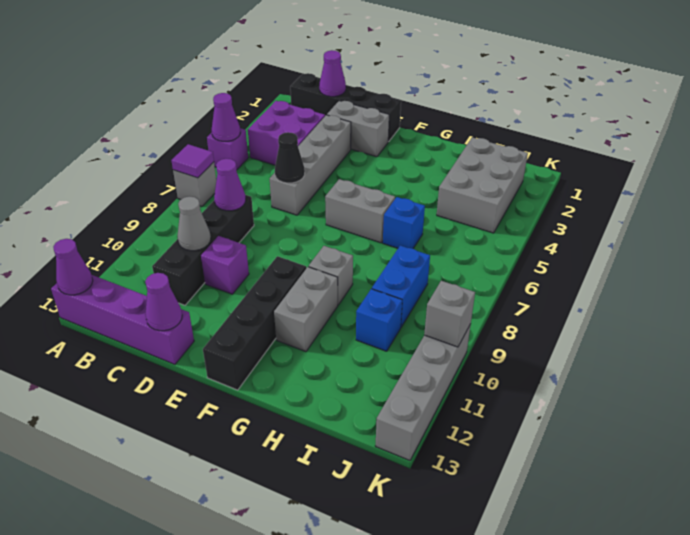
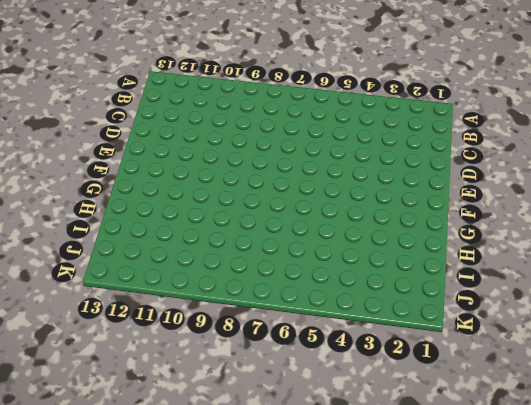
none -> purple 1x1 brick [207,128,248,169]
none -> grey 1x1 brick [173,162,216,207]
none -> purple 1x4 brick [51,275,194,364]

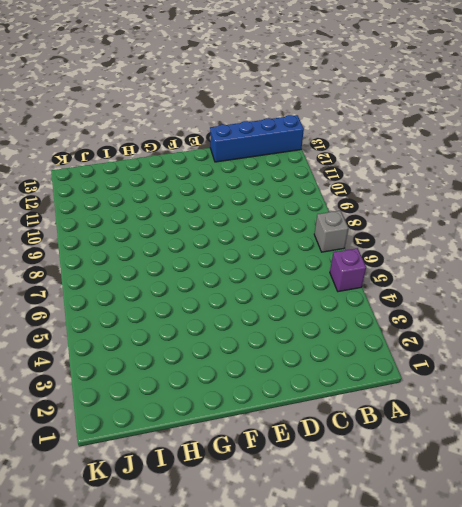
blue 1x4 brick [210,115,304,162] -> purple 1x4 brick [51,275,194,364]
none -> black 1x4 brick [290,73,401,142]
none -> purple 2x2 brick [248,101,325,165]
none -> black 1x4 brick [152,195,254,305]

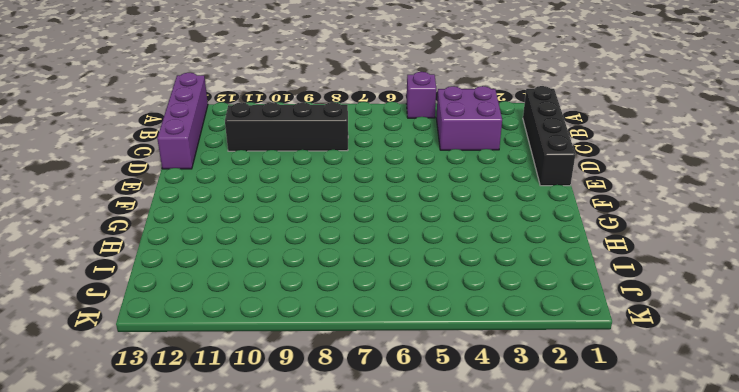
none -> grey 1x1 brick [173,162,216,207]
none -> grey 1x2 brick [327,101,389,157]
none -> grey 1x4 brick [270,115,351,215]

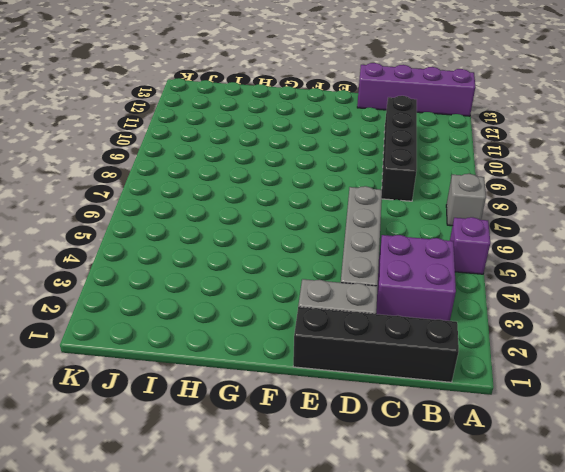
none -> purple 1x1 brick [201,236,249,294]
none -> grey 1x2 brick [325,179,395,243]
none -> black 1x4 brick [203,256,306,390]

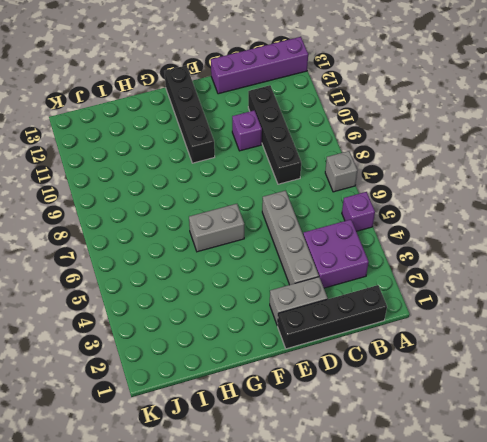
none -> grey 1x1 brick [309,246,353,305]
none -> grey 1x2 brick [274,267,338,352]
none -> blue 1x1 brick [383,197,425,248]

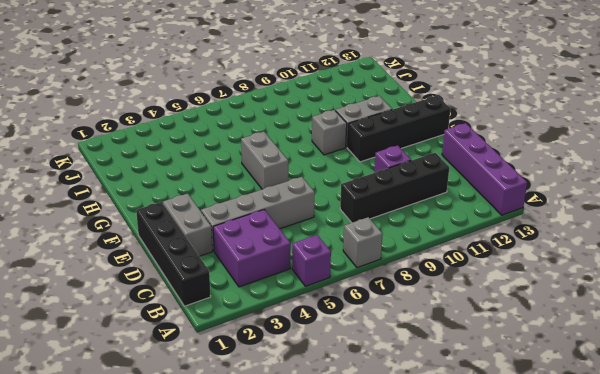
none -> blue 1x1 brick [383,197,425,248]
none -> grey 2x3 brick [437,137,528,233]
none -> blue 1x2 brick [372,245,430,327]

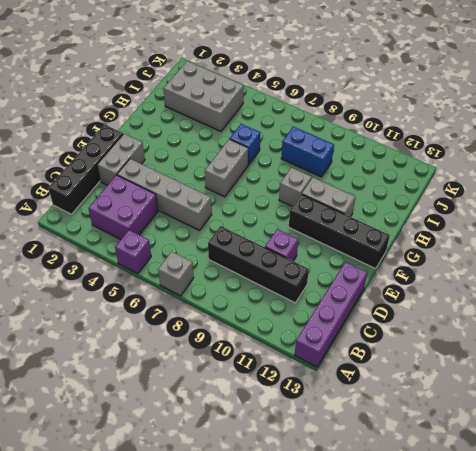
none -> blue 1x1 brick [356,289,402,351]
none -> grey 1x4 brick [376,324,471,461]
none -> purple 1x1 cone [212,93,240,141]

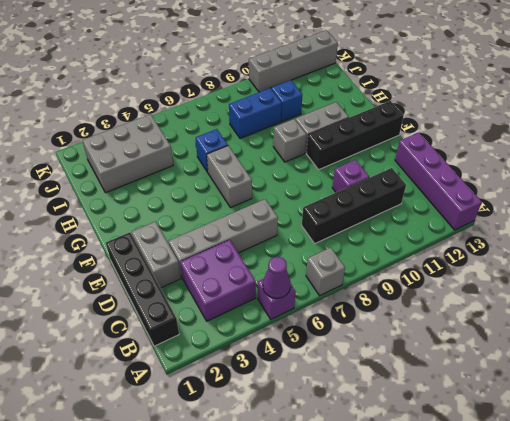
none -> purple 1x1 tile [171,144,214,178]
none -> purple 1x1 cone [53,239,93,295]
none -> purple 1x1 cone [319,50,346,97]

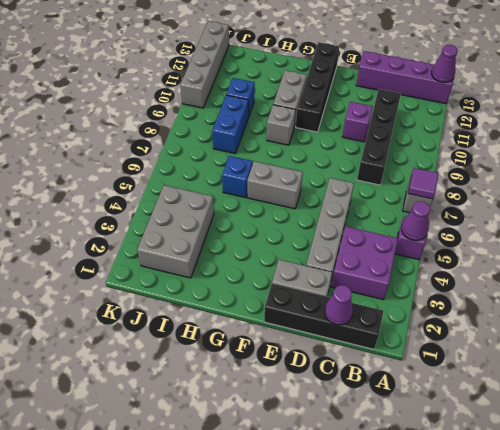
none -> purple 1x1 cone [214,159,246,211]
none -> grey 1x1 cone [177,197,211,251]
none -> black 1x1 cone [275,132,305,183]

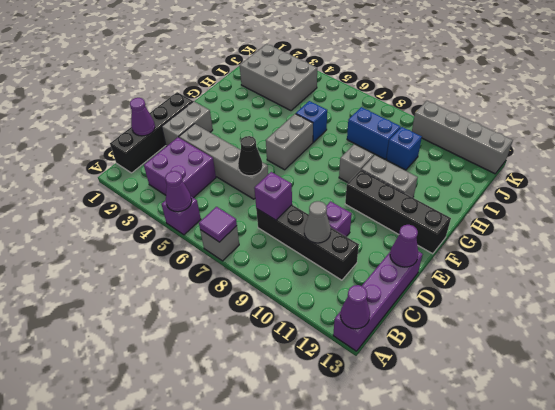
purple 1x1 brick [254,172,292,220] -> purple 1x1 cone [214,159,246,211]
none -> grey 1x1 brick [424,281,475,347]

